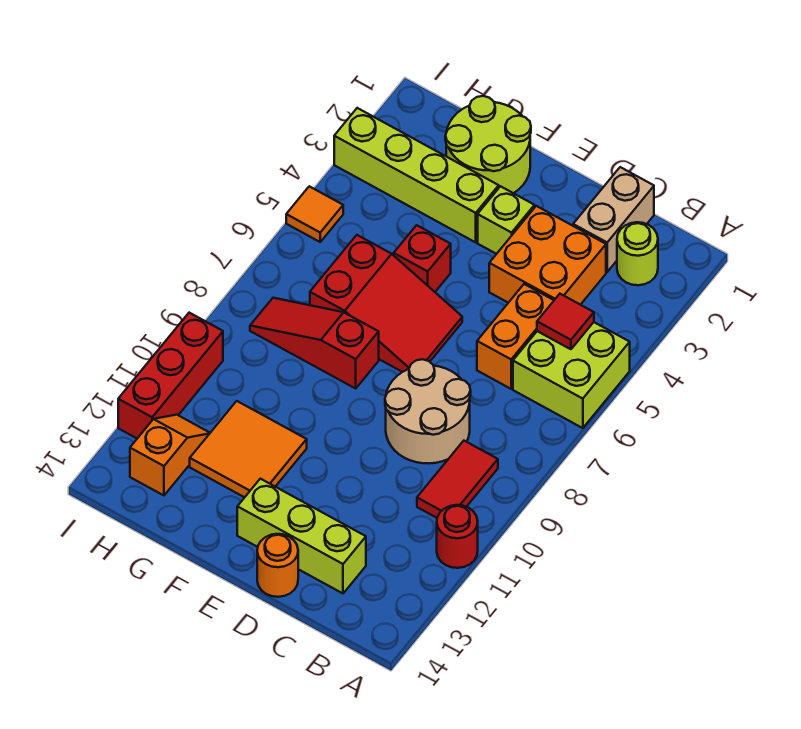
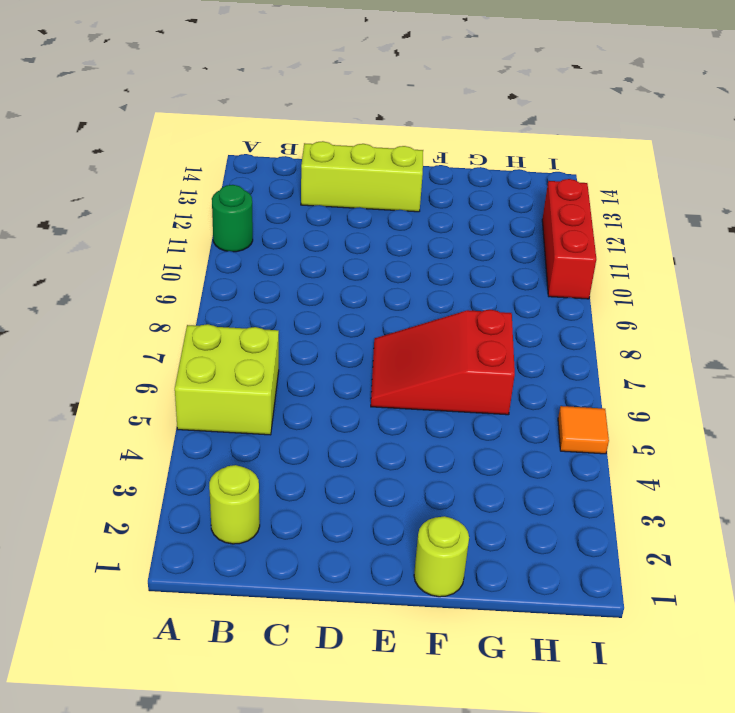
green 1x1 round brick [212,185,253,252] -> red 1x1 round brick [437,505,478,568]
lime 1x1 round brick [414,516,469,597] -> lime 2x2 round brick [445,96,531,193]
none -> red 1x2 tile [417,441,498,518]
none -> tan 1x2 brick [573,167,654,272]
none -> orange 2x2 brick [489,206,606,305]

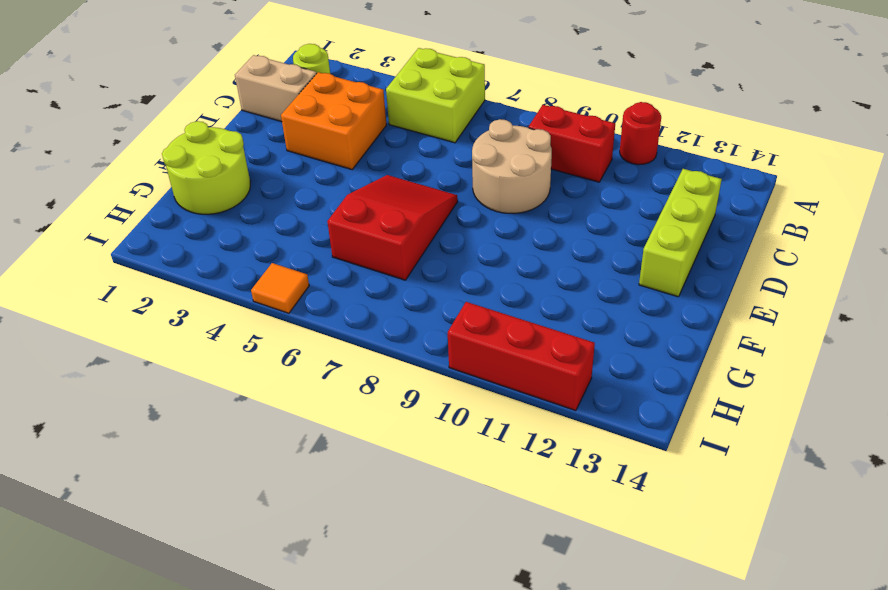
red 1x2 brick [529,105,615,182] -> red 1x2 tile [417,441,498,518]
none -> orange 1x2 brick [477,284,554,389]
none -> orange 1x1 round brick [257,534,298,597]
none -> lime 1x1 brick [478,186,534,254]

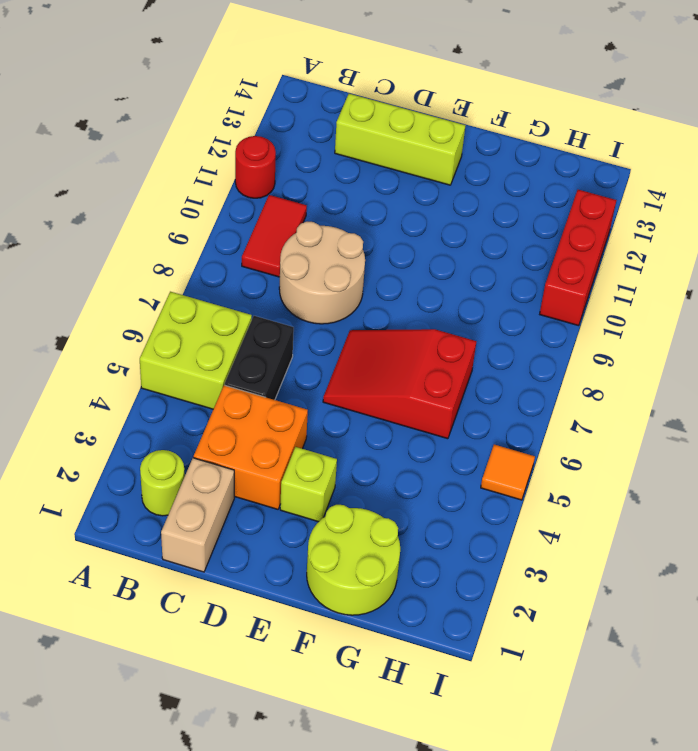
black 1x2 brick [225,316,294,400] -> orange 1x2 brick [477,284,554,389]
none -> orange 1x1 round brick [257,534,298,597]
none -> lime 1x4 brick [334,108,499,242]
none -> red 1x1 brick [394,225,451,292]

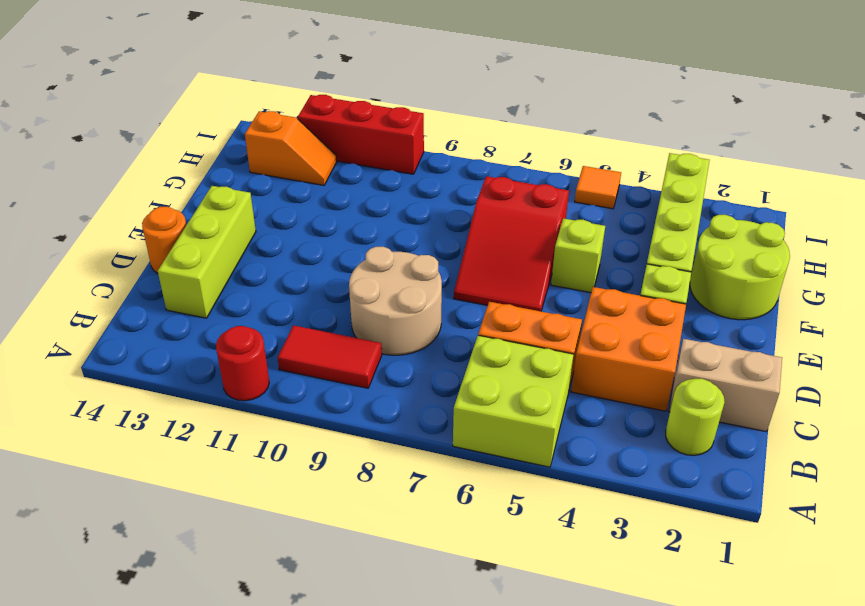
lime 1x1 brick [551,218,605,293] -> red 1x1 brick [394,225,451,292]
none -> red 1x3 slope [250,298,379,389]
none -> orange 2x2 tile [190,401,307,497]
none -> red 1x1 tile [537,294,594,349]

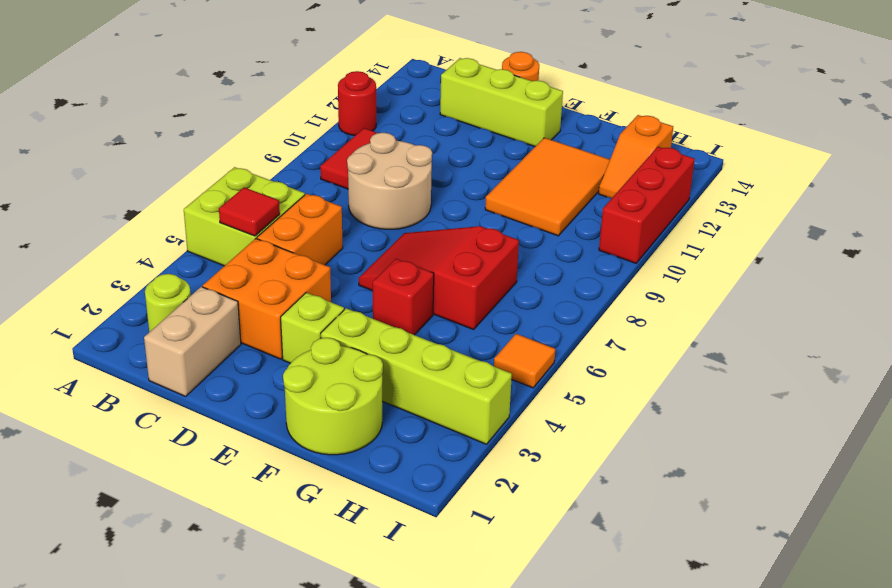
orange 2x3 tile [485,138,610,236] -> orange 2x2 tile [190,401,307,497]
none -> red 1x3 slope [250,298,379,389]

